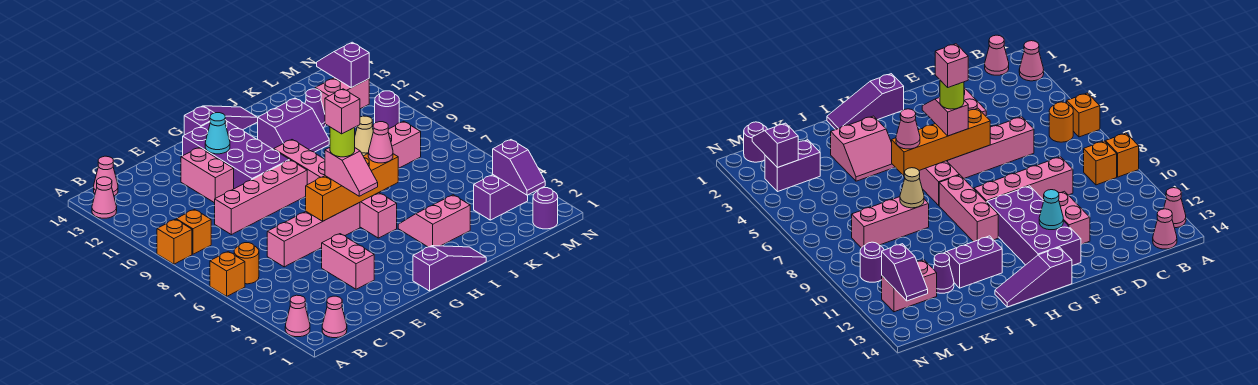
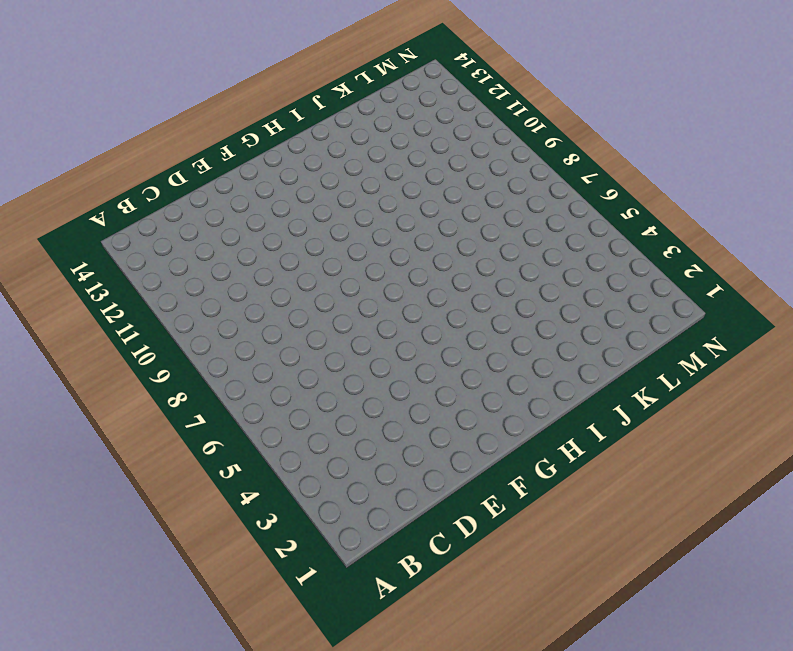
none -> pink 1x1 cone [285,295,310,337]
none -> orange 1x1 brick [210,252,245,296]
none -> orange 1x1 brick [157,219,192,264]
none -> pink 1x1 cone [92,177,117,218]

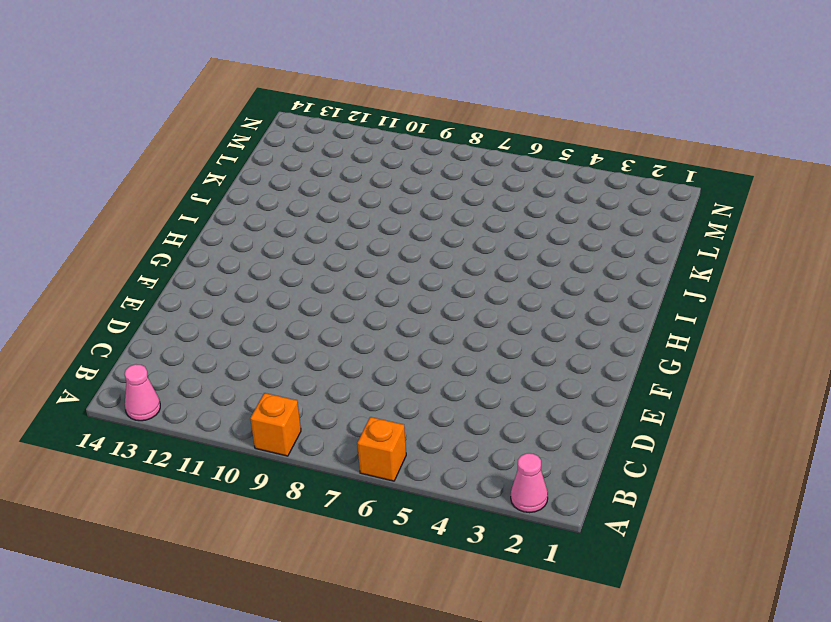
none -> pink 1x1 cone [322,296,347,338]
none -> orange 1x1 round brick [234,243,259,284]
none -> orange 1x1 brick [176,209,211,254]
none -> pink 1x1 cone [94,156,118,196]

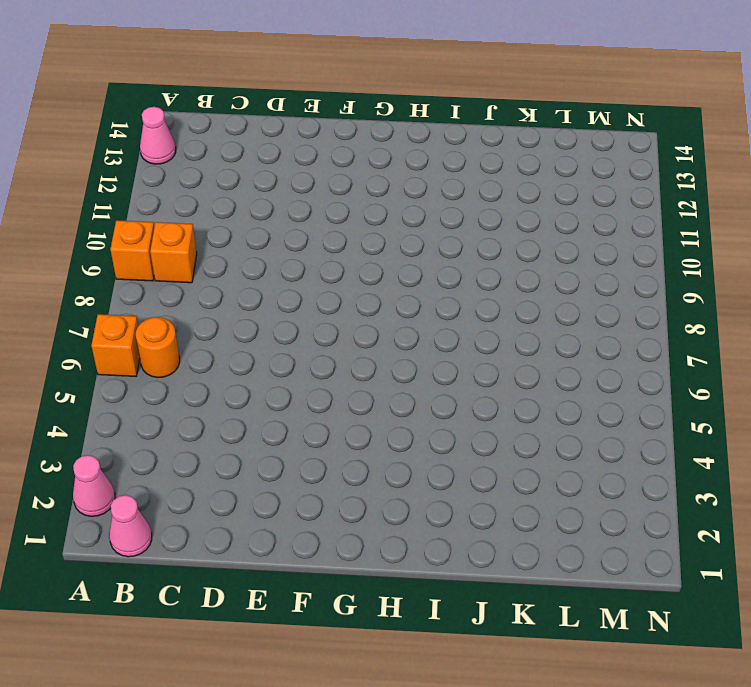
none -> pink 1x1 cone [94,156,118,196]
none -> pink 1x4 brick [267,202,360,267]
none -> pink 1x4 brick [215,160,307,235]
none -> pink 1x2 brick [322,234,374,289]

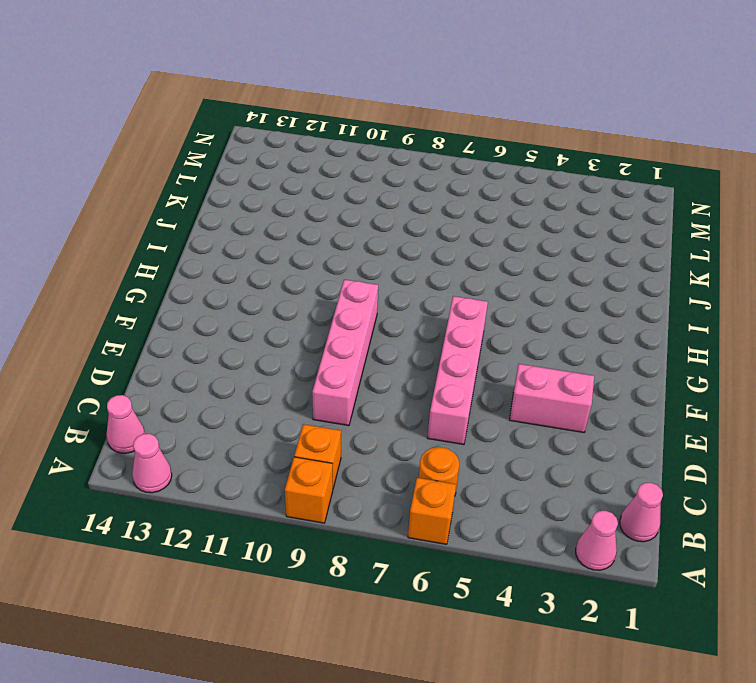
none -> pink 1x2 brick [181,147,234,203]
none -> purple 2x4 brick [183,120,289,189]
none -> purple 1x3 slope [413,246,486,291]
none -> purple 1x3 slope [184,106,258,135]

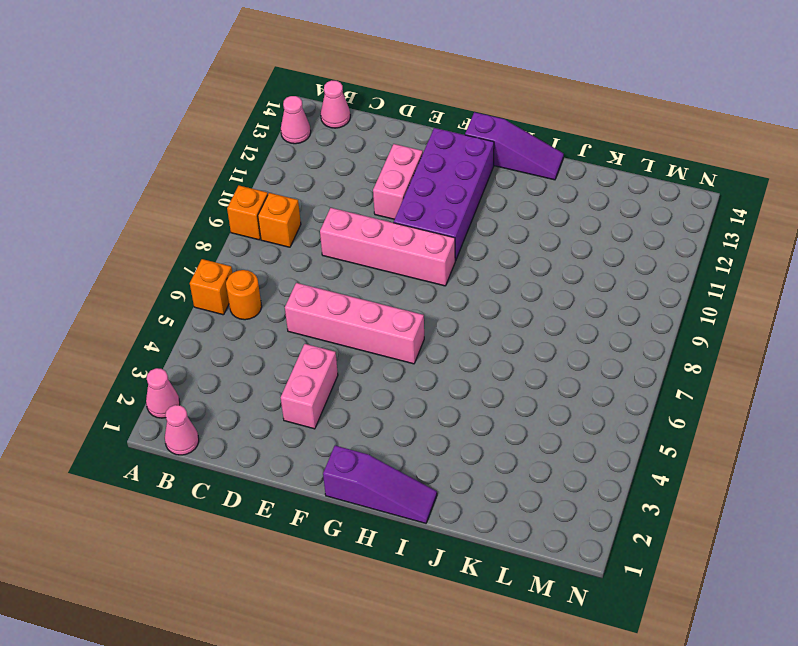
none -> pink 1x3 brick [360,193,397,238]
none -> pink 1x3 brick [274,140,325,185]
none -> pink 2x2 slope [398,195,470,247]
none -> purple 2x2 slope [258,98,329,152]

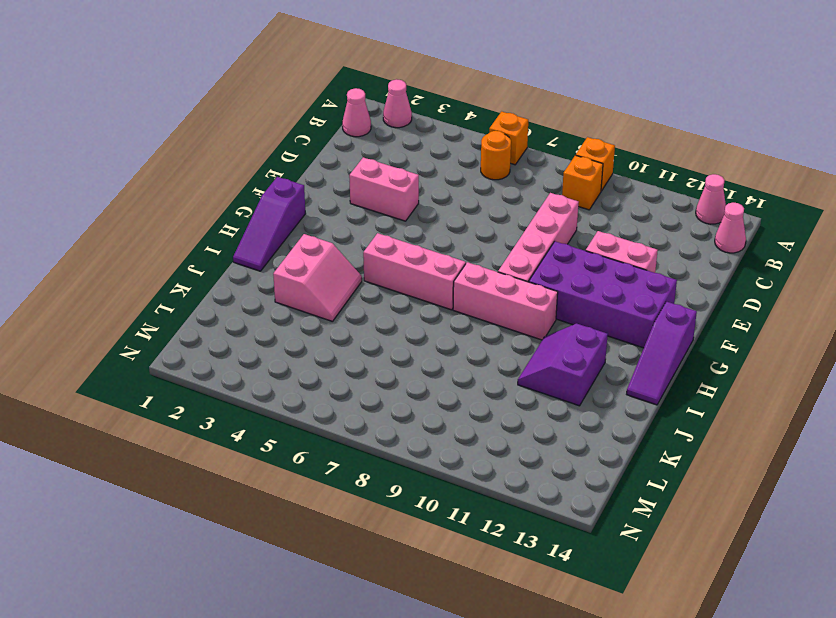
none -> pink 1x4 brick [267,202,360,267]
none -> pink 1x3 brick [388,121,421,168]
none -> purple 1x1 cone [305,89,326,128]
none -> purple 1x2 brick [474,175,528,220]

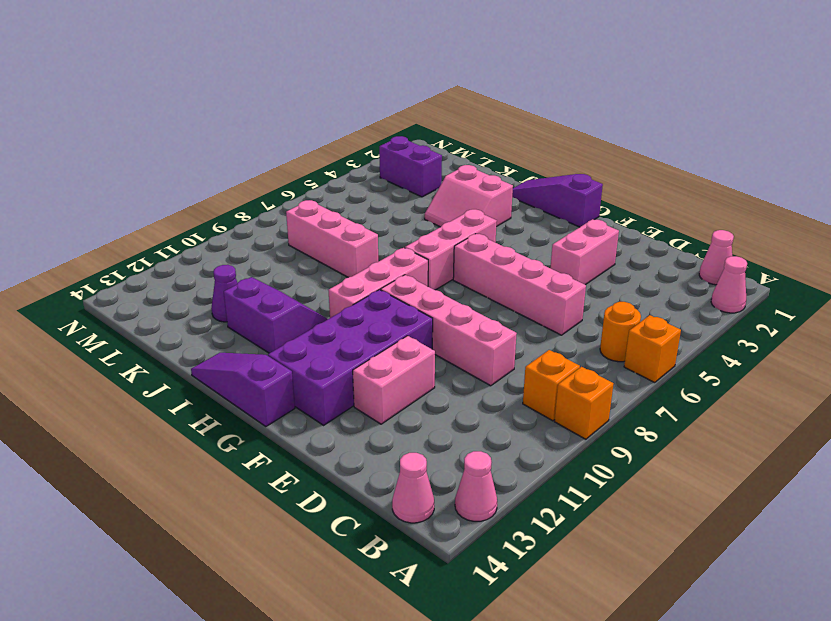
none -> pink 1x2 brick [315,78,369,113]
none -> purple 1x1 round brick [533,188,558,229]
none -> purple 1x1 round brick [375,91,399,129]
none -> orange 1x4 brick [306,154,398,221]

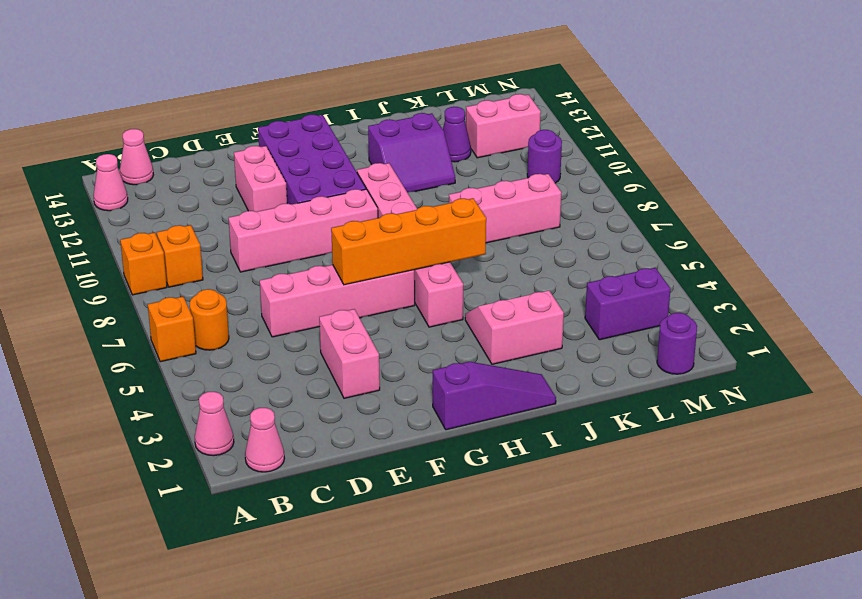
none -> purple 1x3 slope [184,106,258,135]
none -> cyan 1x1 cone [205,113,230,154]
none -> tan 1x1 cone [355,116,373,156]
none -> purple 1x2 slope [493,140,545,195]

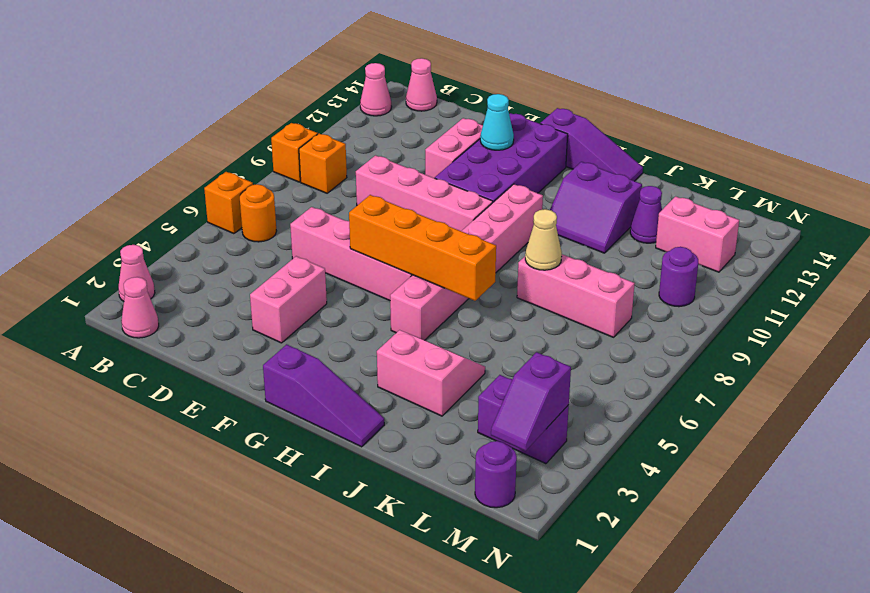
none -> purple 1x2 slope [317,42,369,88]
none -> pink 1x2 slope [325,148,378,196]
none -> pink 1x1 cone [368,122,393,163]
none -> lime 1x1 round brick [330,127,355,157]

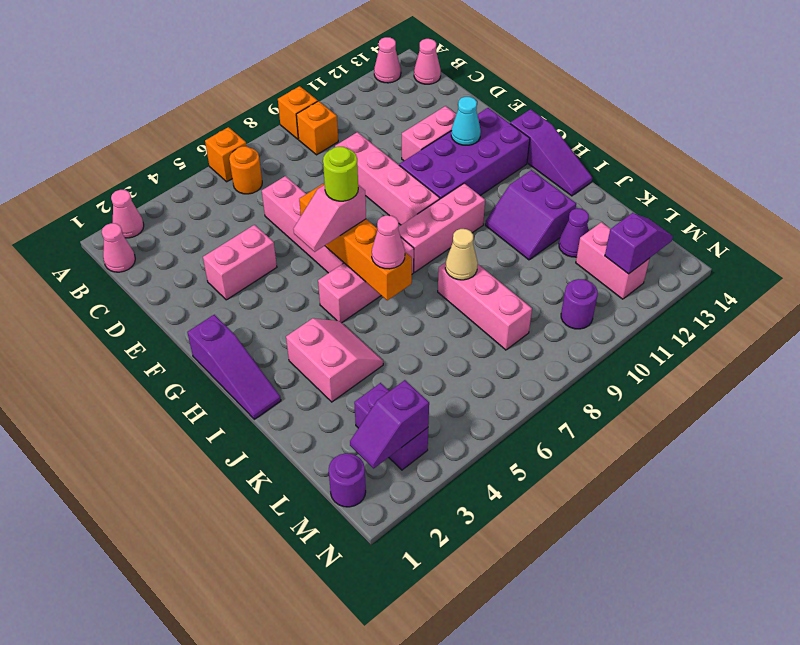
none -> pink 1x1 brick [325,89,360,134]

